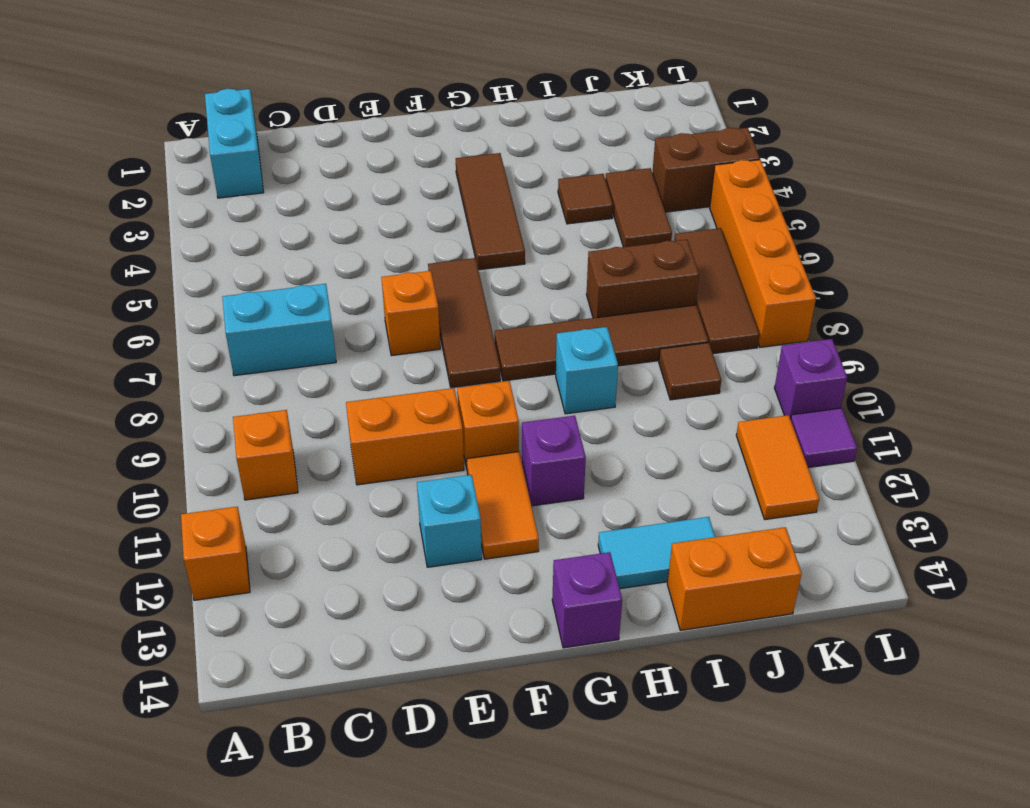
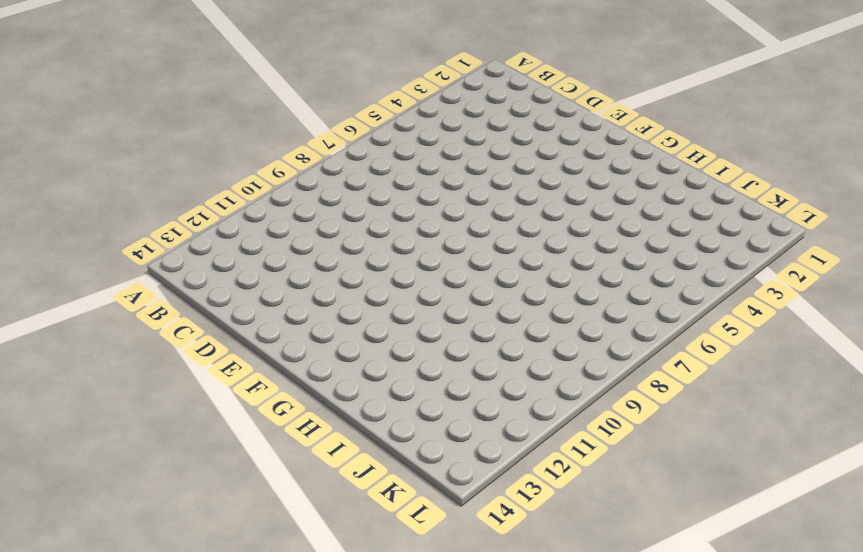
none -> orange 1x1 brick [181,507,250,600]
none -> cyan 1x2 brick [205,89,264,198]
none -> cyan 1x2 brick [222,284,336,376]

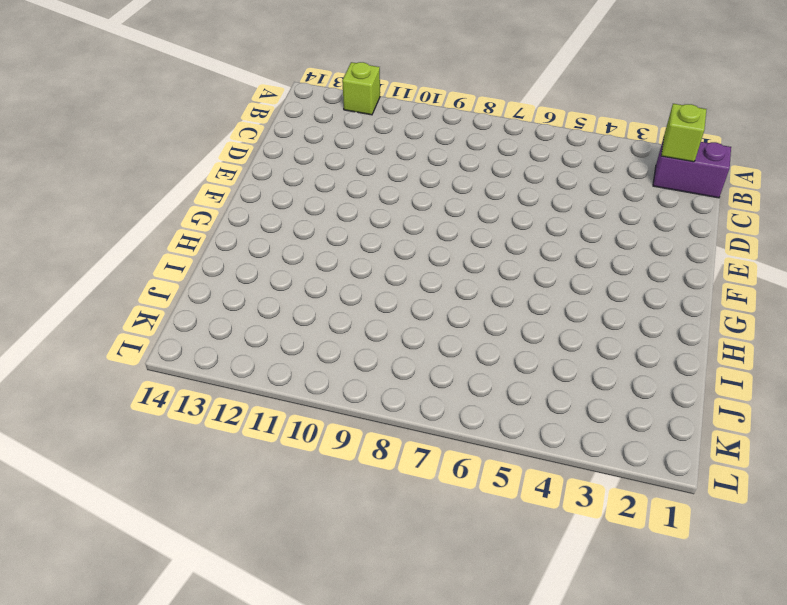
lime 1x1 brick [342,62,380,115] -> orange 1x1 brick [181,507,250,600]
purple 1x2 brick [653,138,731,198] -> cyan 1x2 brick [205,89,264,198]
lime 1x1 brick [661,104,707,162] -> none
none -> cyan 1x2 brick [222,284,336,376]
none -> orange 1x1 brick [233,410,298,500]
none -> orange 1x2 brick [346,388,464,485]

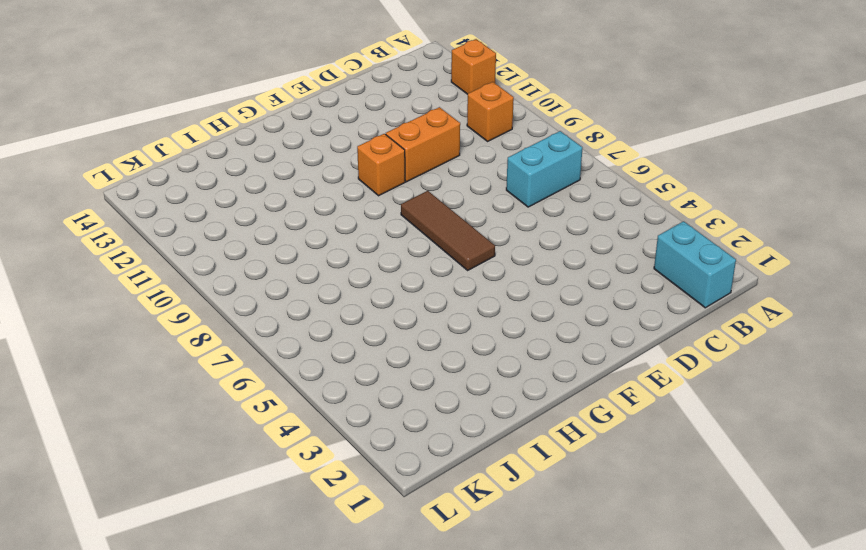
none -> orange 1x1 brick [381,271,440,356]
none -> cyan 1x1 brick [417,475,482,567]
none -> orange 1x2 tile [467,452,539,559]

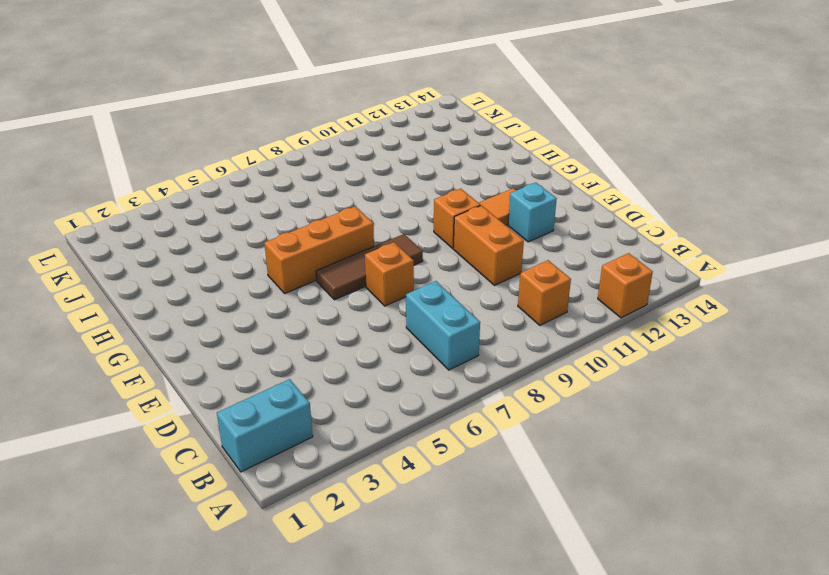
orange 1x3 brick [264,206,374,293] -> brown 1x3 tile [456,153,525,270]
none -> brown 1x4 tile [495,305,708,381]
none -> purple 1x1 brick [522,416,586,506]
none -> purple 1x1 brick [552,552,622,648]

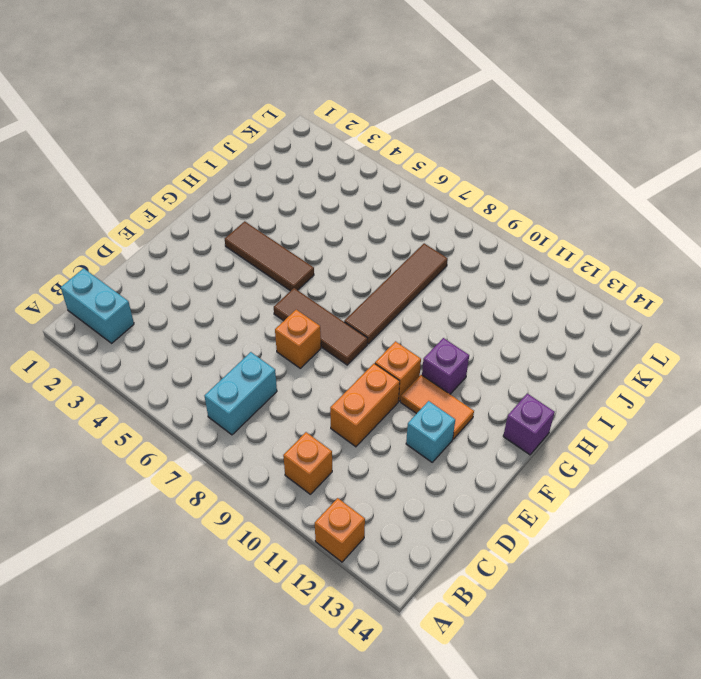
none -> cyan 1x1 brick [556,327,618,414]
none -> cyan 1x2 tile [598,517,715,589]
none -> brown 1x1 tile [558,174,613,224]

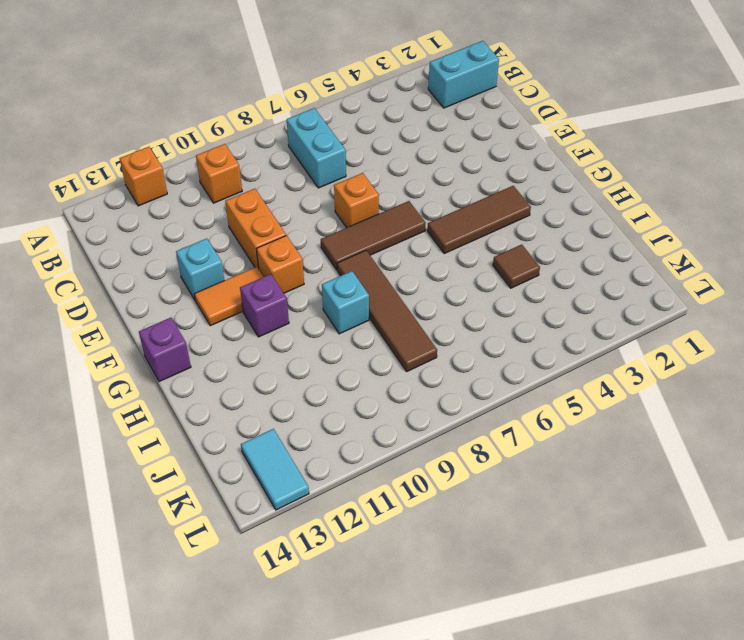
cyan 1x2 tile [241,429,309,510] -> cyan 1x2 tile moved to [598,517,715,589]
none -> brown 1x2 brick [587,240,699,318]
none -> orange 1x2 brick [667,527,802,630]
none -> brown 1x2 tile [605,168,672,247]

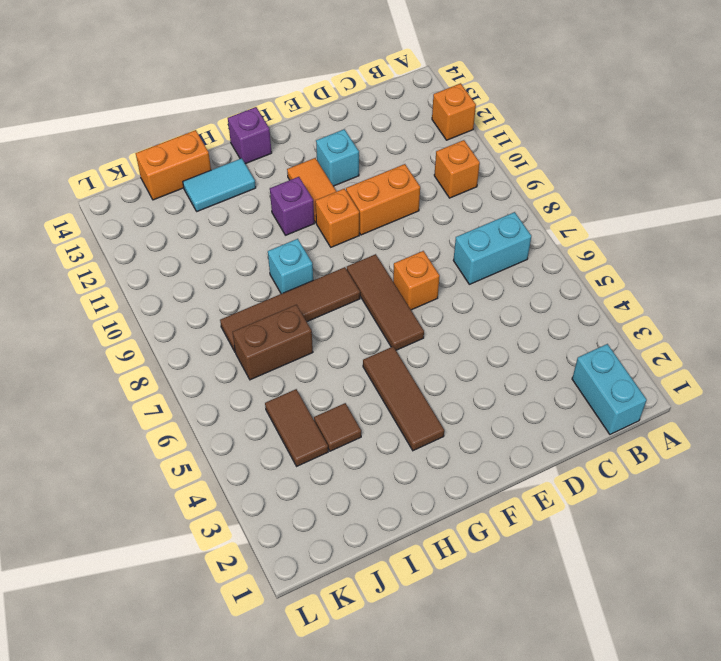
none -> brown 1x1 tile [659,343,721,400]
none -> brown 1x2 brick [652,128,760,212]
none -> brown 1x3 tile [674,228,760,354]

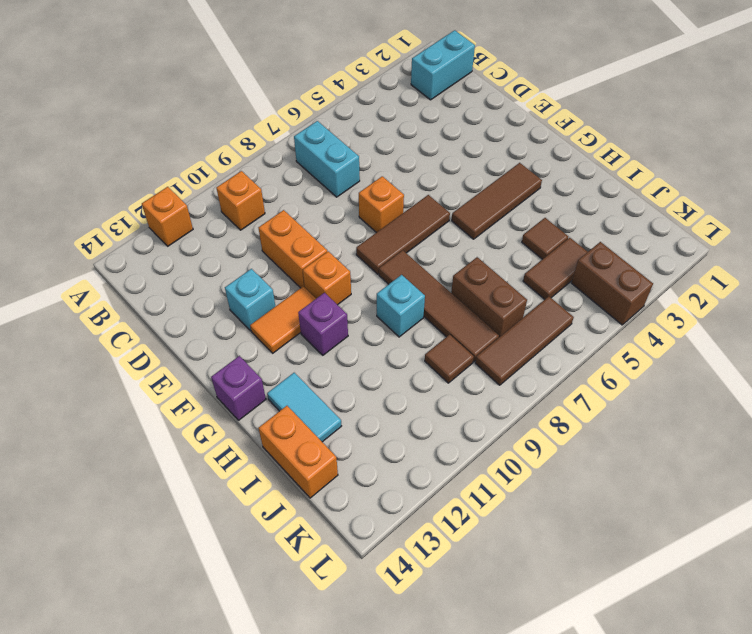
none -> orange 1x2 tile [736,415,819,520]
none -> orange 1x4 brick [710,160,816,347]
none -> purple 1x1 brick [775,339,847,419]

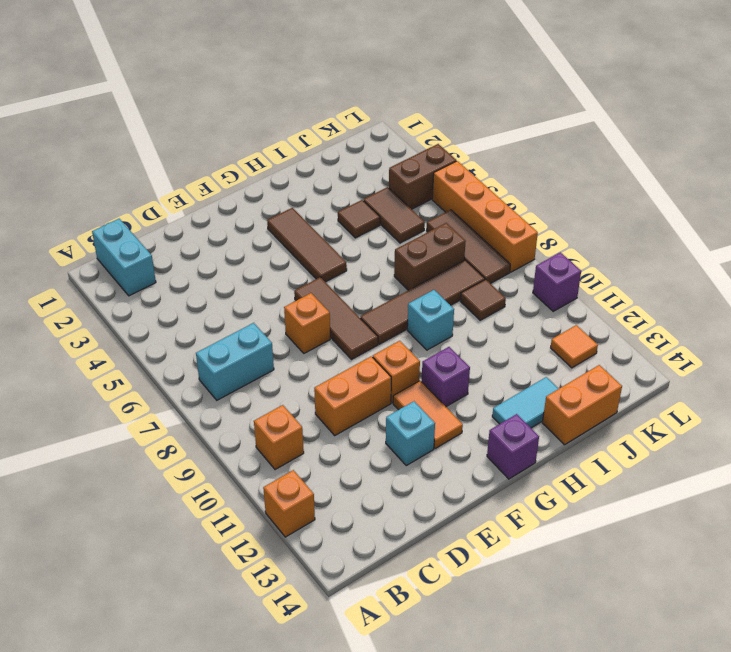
orange 1x1 tile [551,325,598,368] -> orange 1x2 tile [736,415,819,520]
none -> purple 1x1 tile [791,408,857,468]

